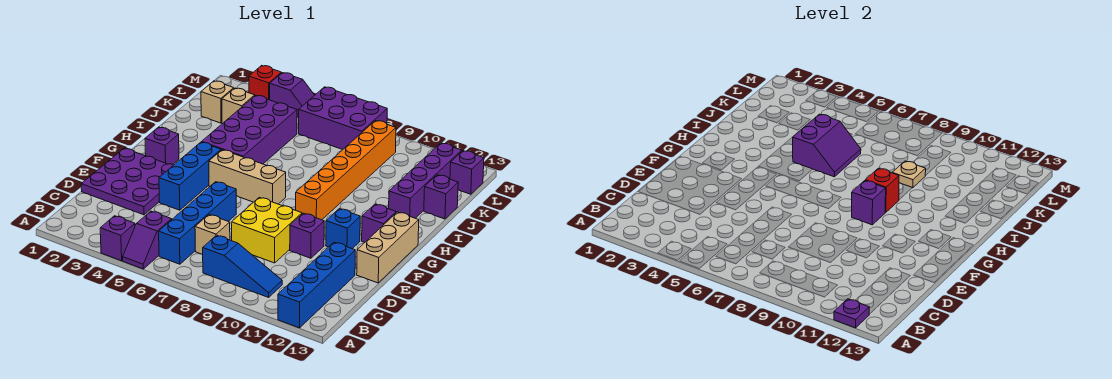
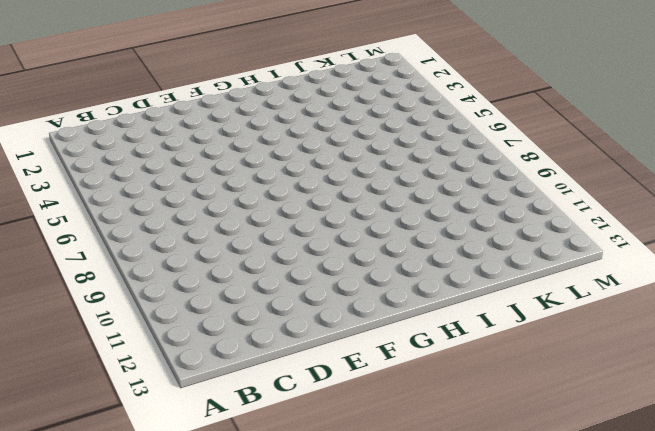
none -> purple 1x1 brick [100,216,135,261]
none -> purple 1x2 slope [123,211,172,269]
none -> blue 1x4 brick [278,242,355,328]
none -> blue 1x4 brick [159,182,236,264]

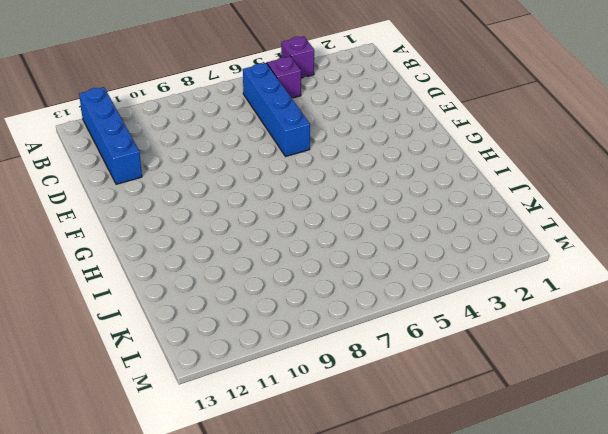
none -> blue 1x3 slope [203,235,282,297]
none -> tan 1x1 brick [195,215,230,254]
none -> purple 3x3 plate [81,148,173,215]
none -> yellow 2x2 brick [231,197,302,263]

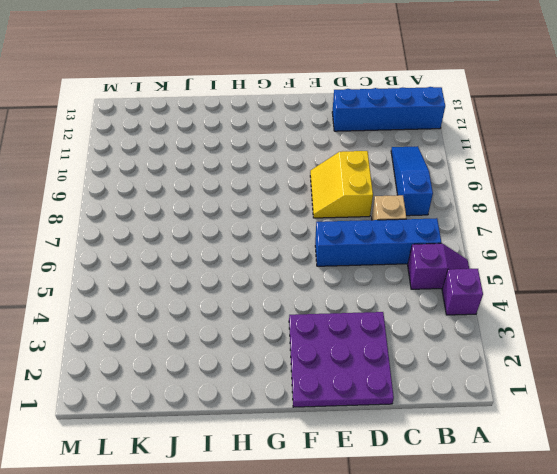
yellow 2x2 slope [310,151,373,218] -> yellow 2x2 brick [231,197,302,263]
none -> blue 1x3 brick [159,142,221,210]
none -> purple 1x1 brick [290,213,324,258]
none -> tan 1x3 brick [357,212,419,283]
none -> blue 1x1 brick [326,209,360,249]

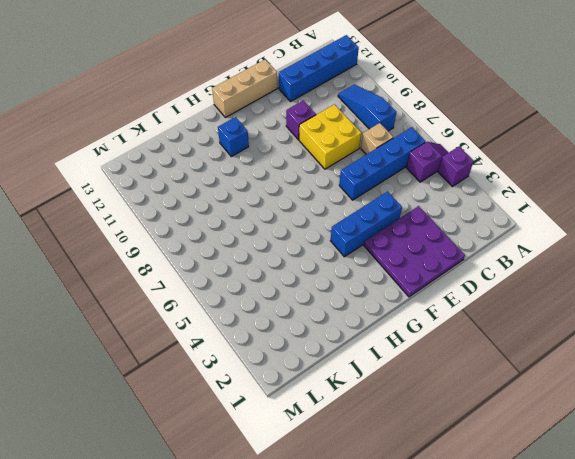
blue 1x1 brick [218,117,249,157] -> blue 1x1 brick moved to [326,209,360,249]
none -> purple 1x1 brick [145,127,179,164]
none -> tan 1x3 brick [209,150,286,204]
none -> orange 1x6 brick [296,121,396,220]
none -> purple 1x1 brick [362,204,396,243]

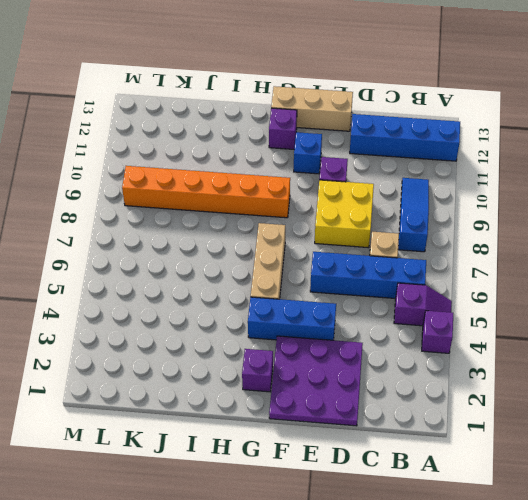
none -> purple 2x4 brick [202,95,297,164]
none -> purple 1x4 brick [389,143,462,218]
none -> purple 1x1 brick [424,175,458,219]
none -> tan 1x1 brick [201,81,234,123]

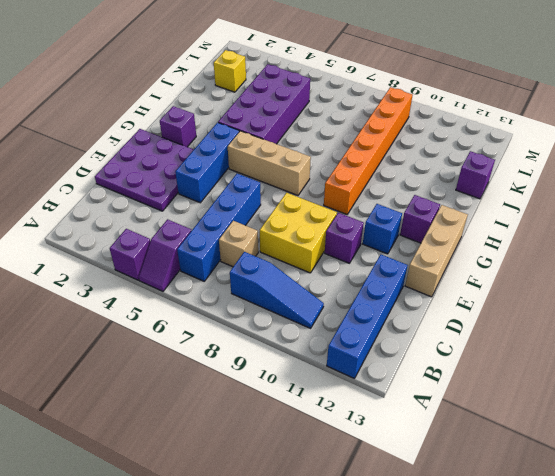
yellow 1x1 brick [214,50,246,92] -> tan 1x1 brick [201,81,234,123]
none -> purple 1x4 brick [389,143,462,218]
none -> tan 1x1 brick [222,88,255,124]
none -> purple 2x3 brick [299,87,387,150]
none -> purple 1x1 brick [450,151,484,194]

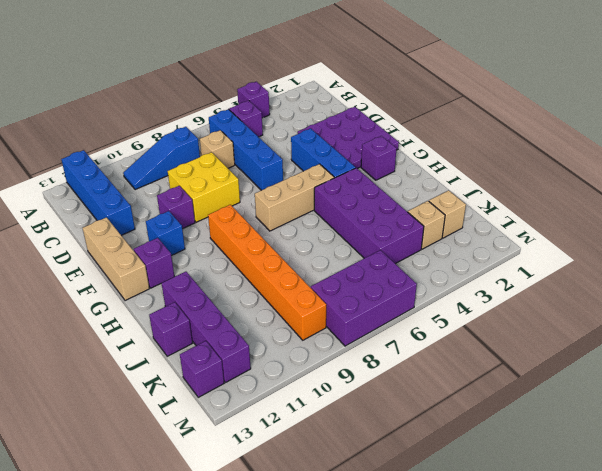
none -> red 1x1 brick [249,65,281,100]
none -> purple 1x2 slope [270,73,315,118]
none -> purple 1x1 plate [834,299,869,328]
none -> purple 1x1 brick [852,181,886,225]

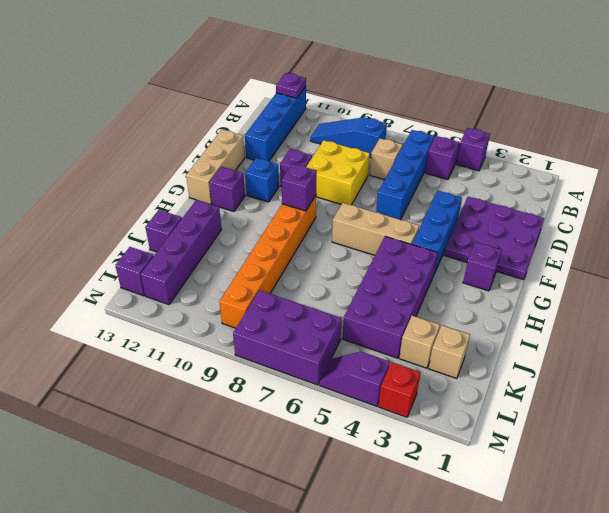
none -> red 1x1 brick [865,168,899,212]
none -> purple 2x2 slope [793,114,861,177]
none -> tan 1x1 plate [892,161,926,188]

